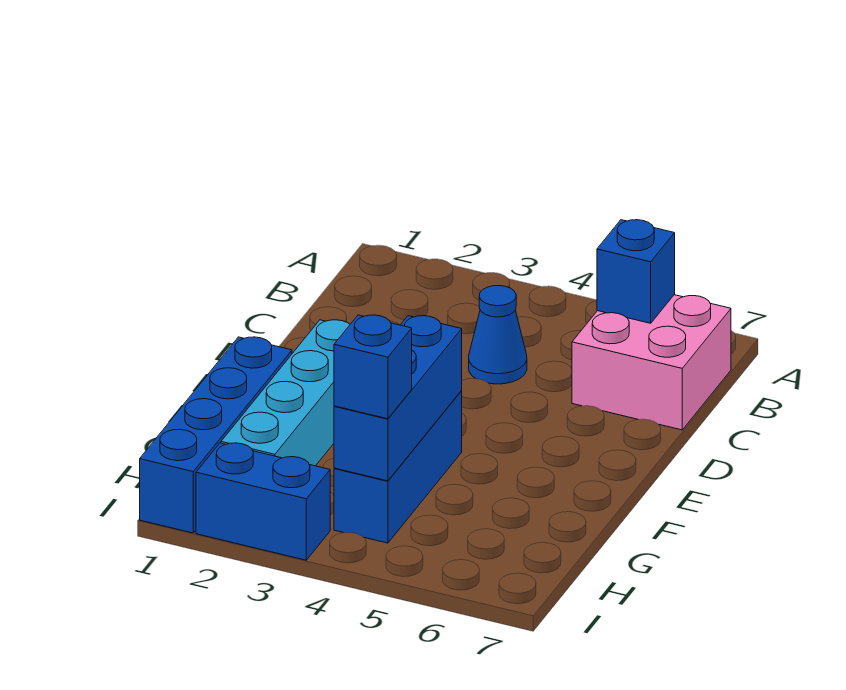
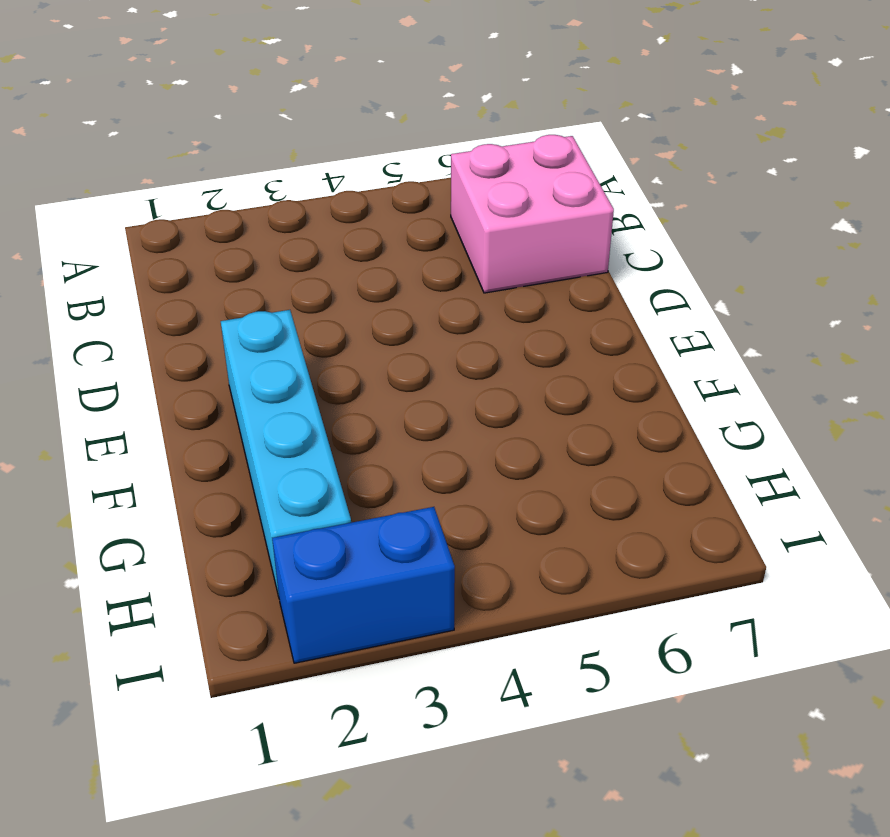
none -> blue 1x1 cone [469,286,527,384]
none -> blue 1x4 brick [140,337,292,533]

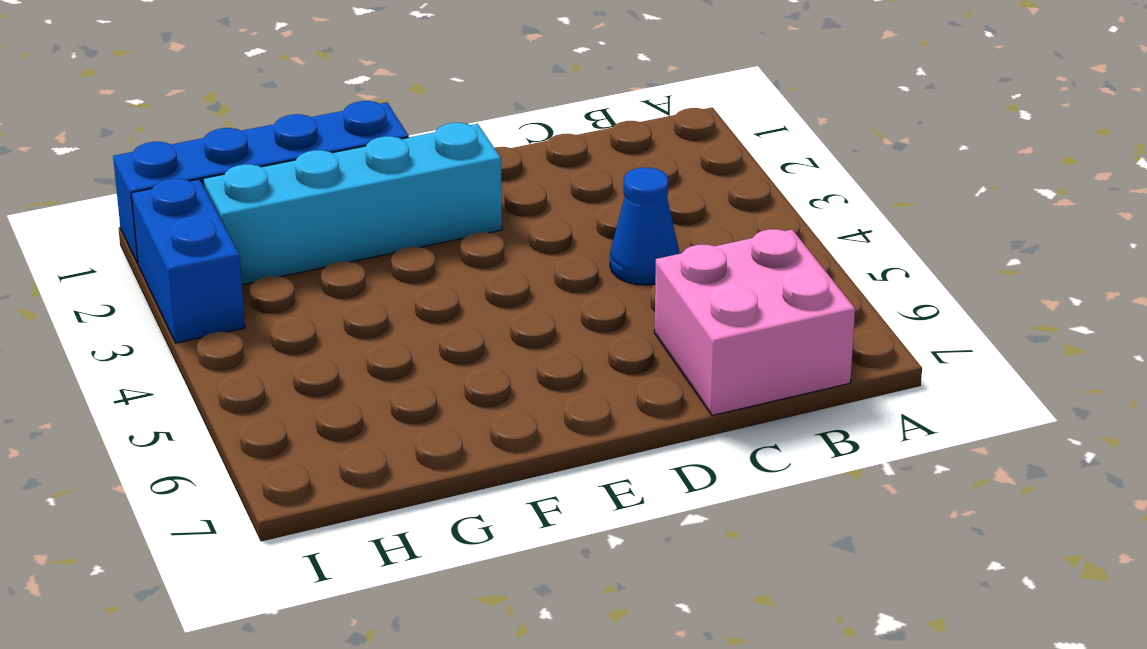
none -> blue 1x3 brick [334,391,462,543]
none -> blue 1x1 brick [597,220,675,323]

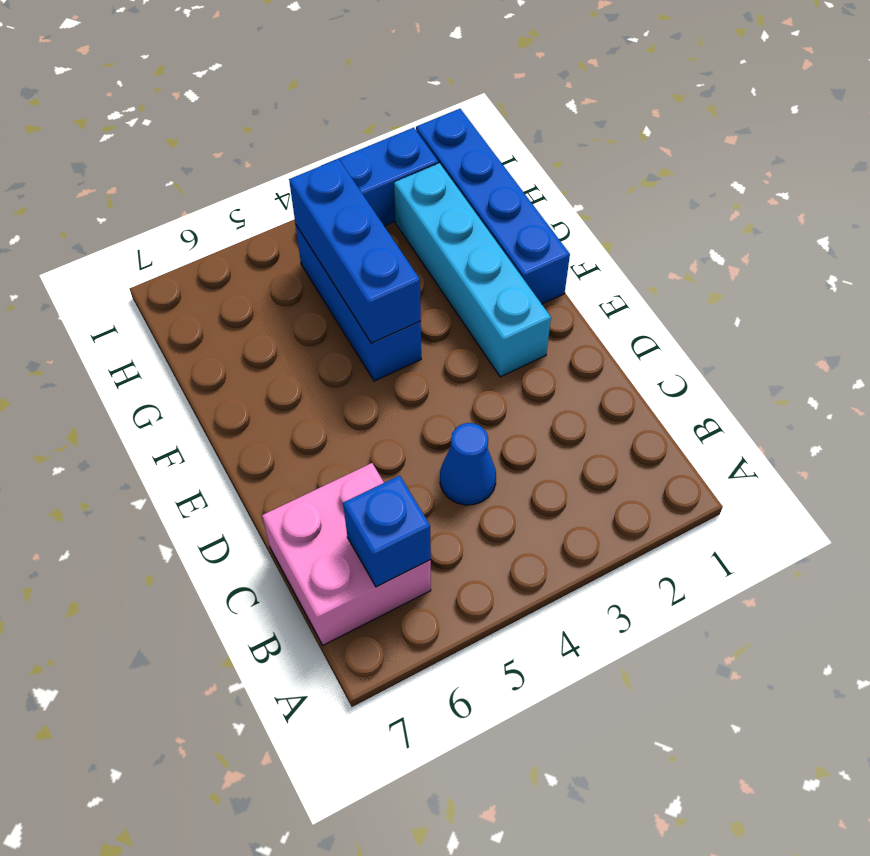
none -> blue 1x1 brick [334,315,412,419]

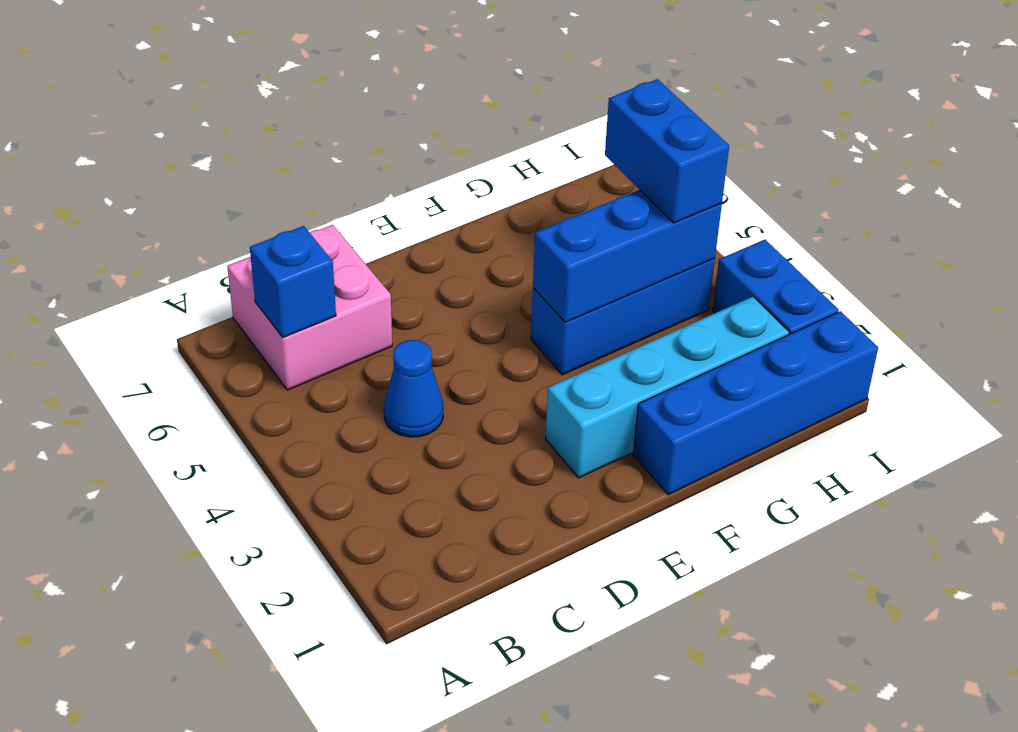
blue 1x2 brick [605,79,729,223] -> blue 1x1 brick [334,315,412,419]

